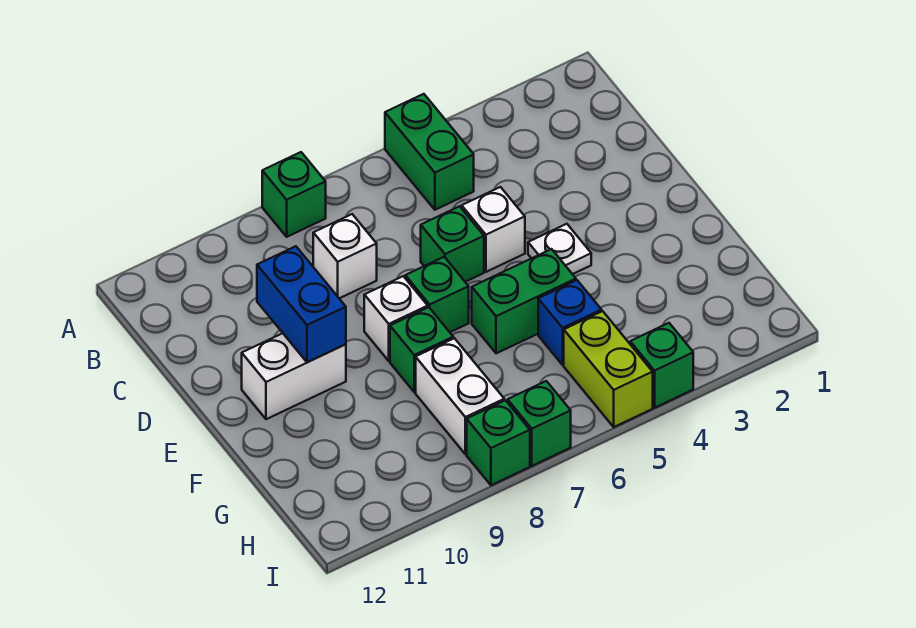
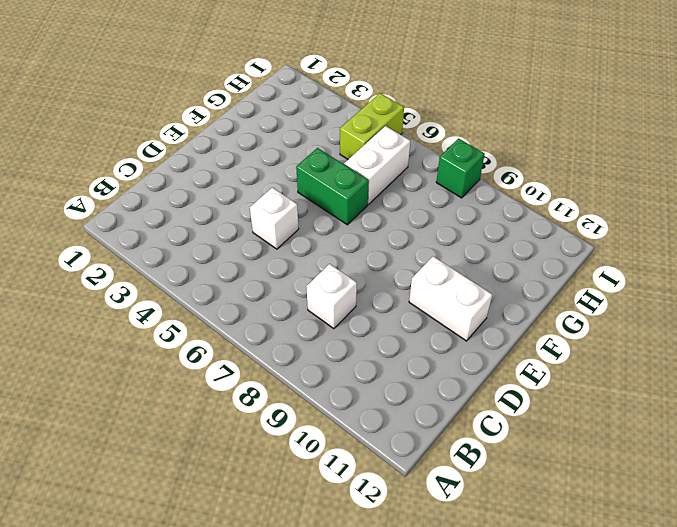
white 1x2 brick [344,126,410,204] -> white 1x2 brick moved to [416,338,504,454]
none -> green 1x2 brick [385,94,474,210]
none -> green 1x1 brick [262,152,326,237]
none -> green 1x1 brick [421,206,484,282]

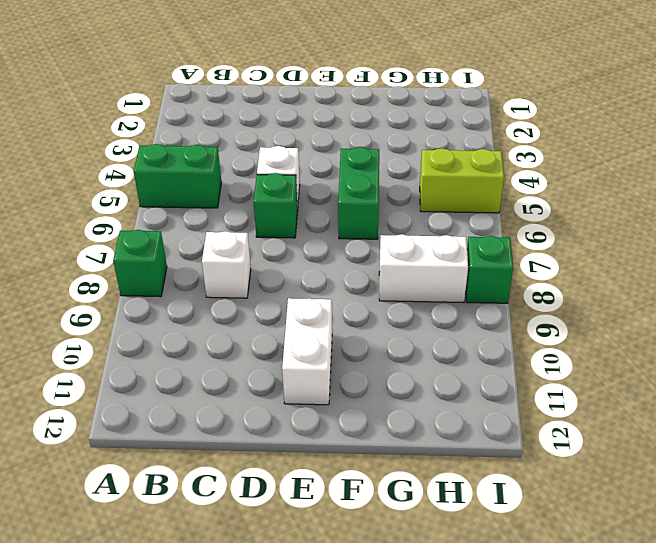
none -> white 1x1 plate [528,224,591,274]
none -> green 1x1 brick [405,257,469,332]
none -> white 1x1 brick [364,276,428,361]

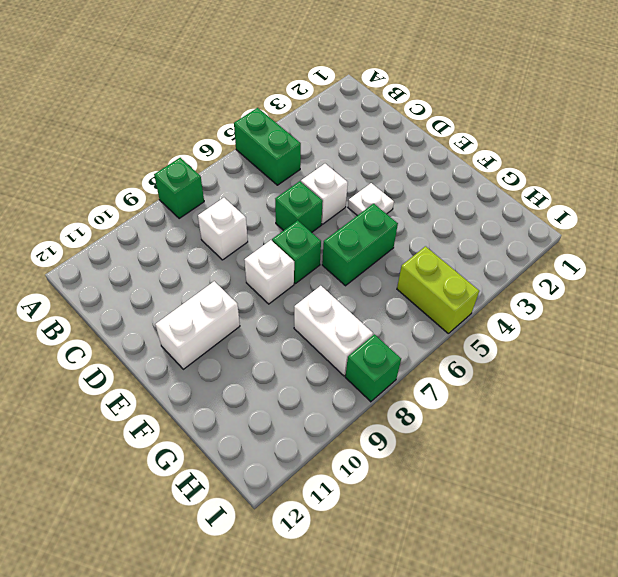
none -> green 1x1 brick [390,307,453,392]
none -> blue 1x1 brick [538,280,602,365]
none -> green 1x1 brick [630,323,693,408]

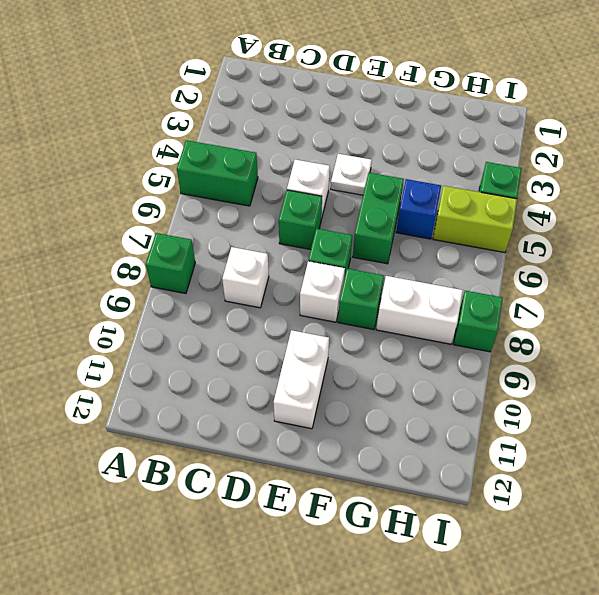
none -> green 1x1 brick [508,381,571,466]
none -> blue 1x2 brick [257,246,346,362]

